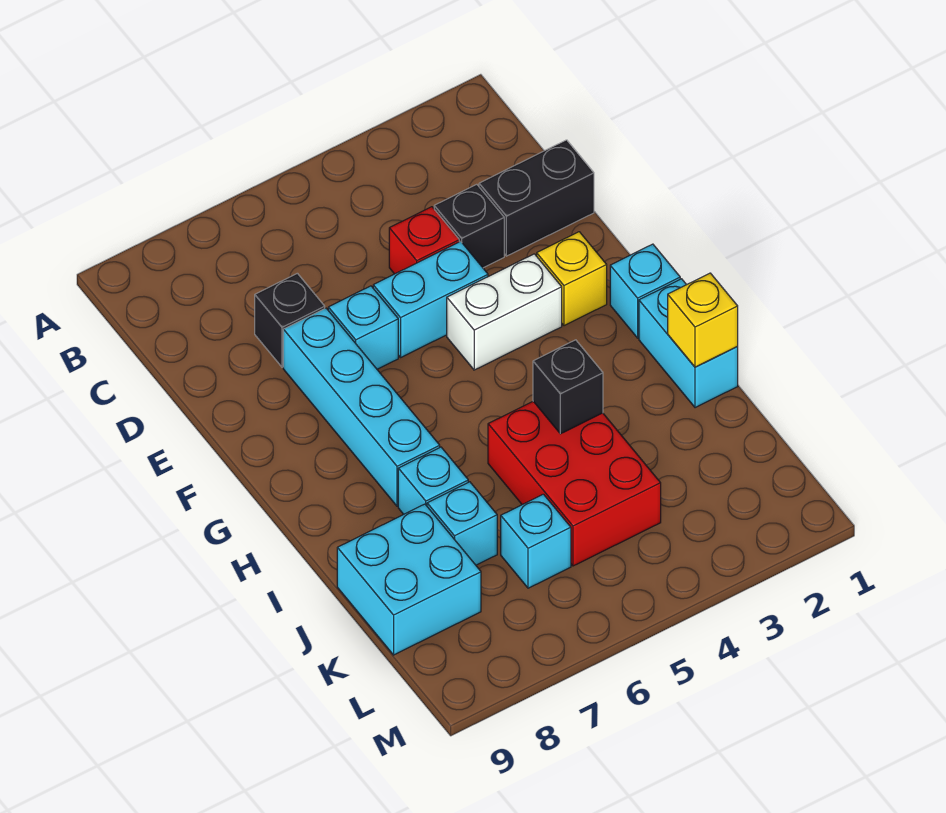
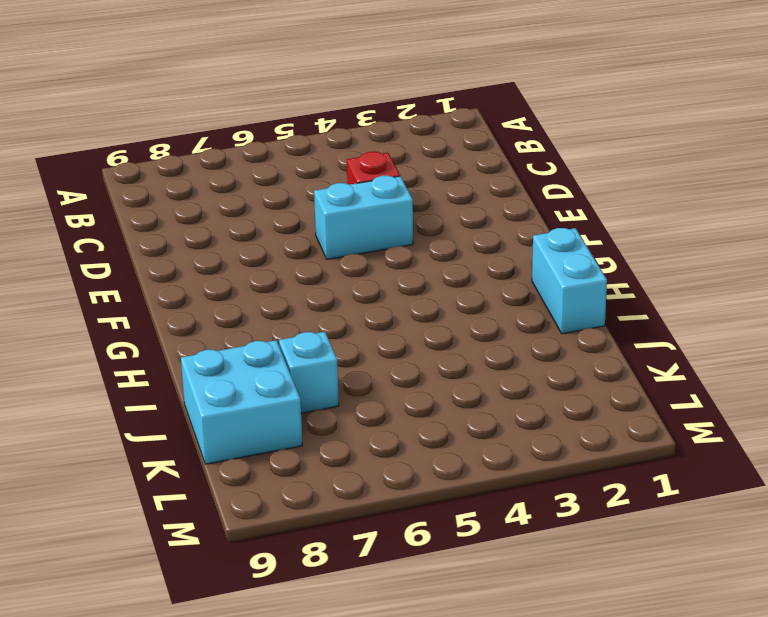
none -> black 1x2 brick [479,140,594,256]
none -> black 1x1 brick [434,184,504,268]
none -> black 1x1 brick [255,273,325,367]

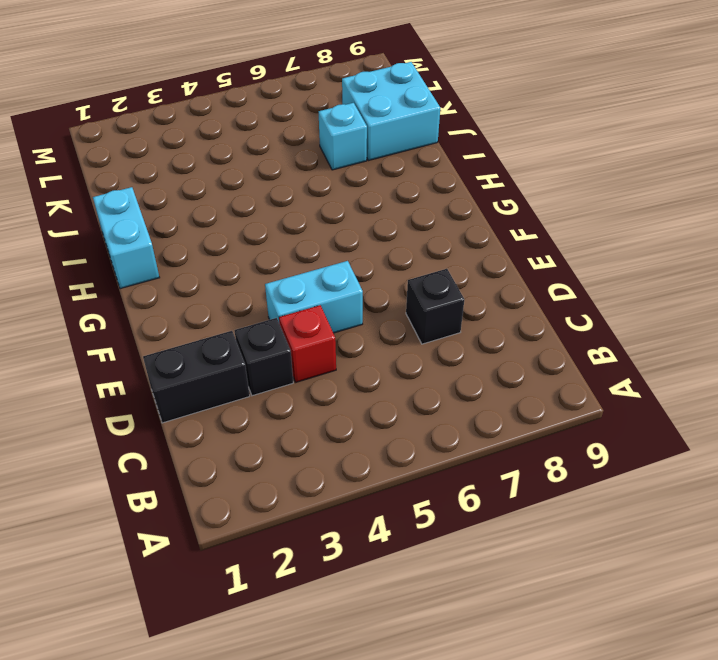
none -> cyan 1x1 brick [328,286,398,369]
none -> cyan 1x4 brick [283,308,440,506]
none -> yellow 1x1 brick [537,232,607,326]

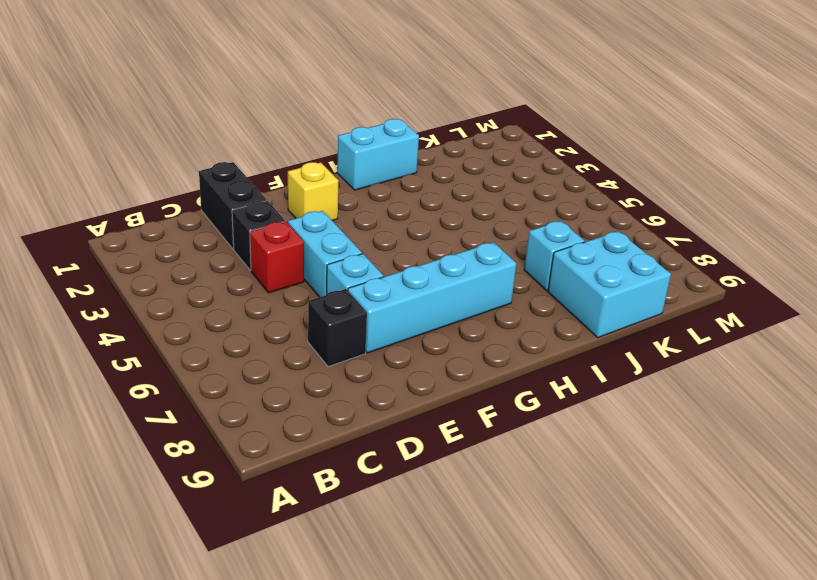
none -> white 1x2 brick [447,254,562,370]
none -> cyan 1x1 brick [610,244,680,338]
none -> red 2x3 brick [488,402,661,566]

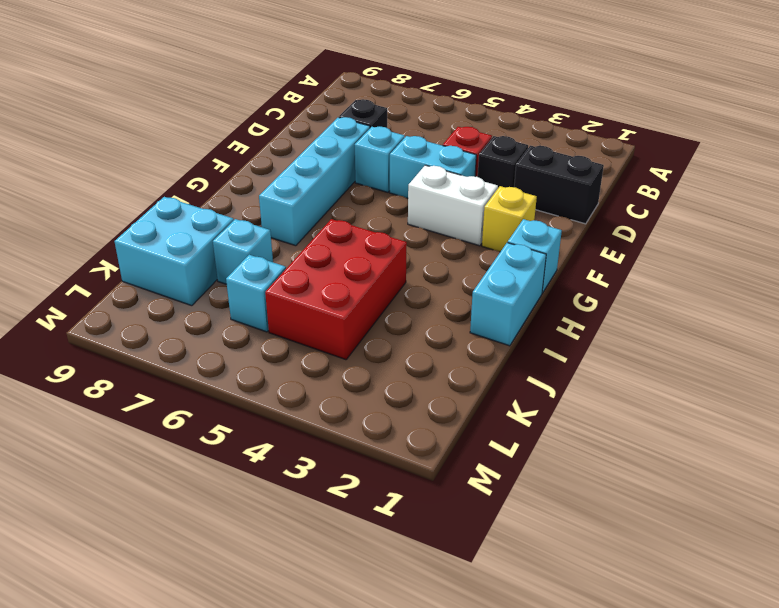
none -> cyan 1x1 brick [398,447,468,514]
none -> yellow 1x1 brick [668,273,738,367]
none -> black 1x1 brick [533,340,603,434]

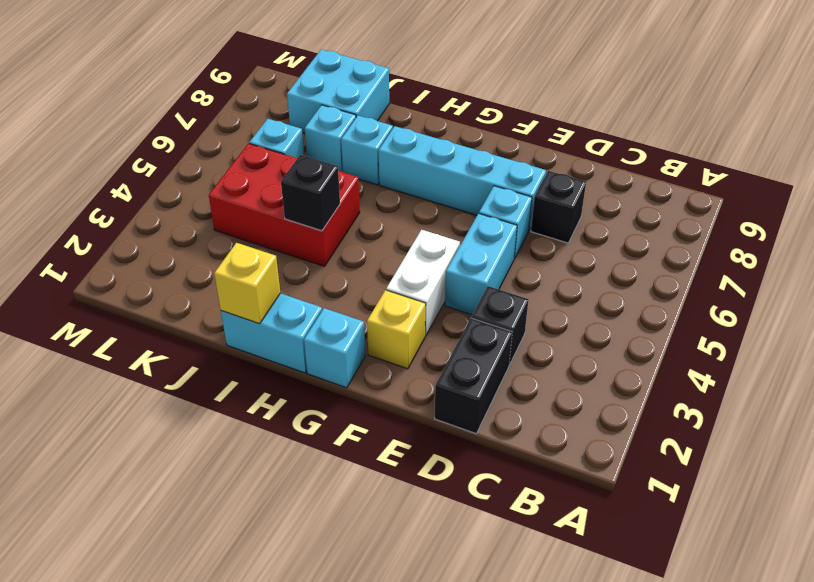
none -> red 1x1 brick [389,207,459,274]

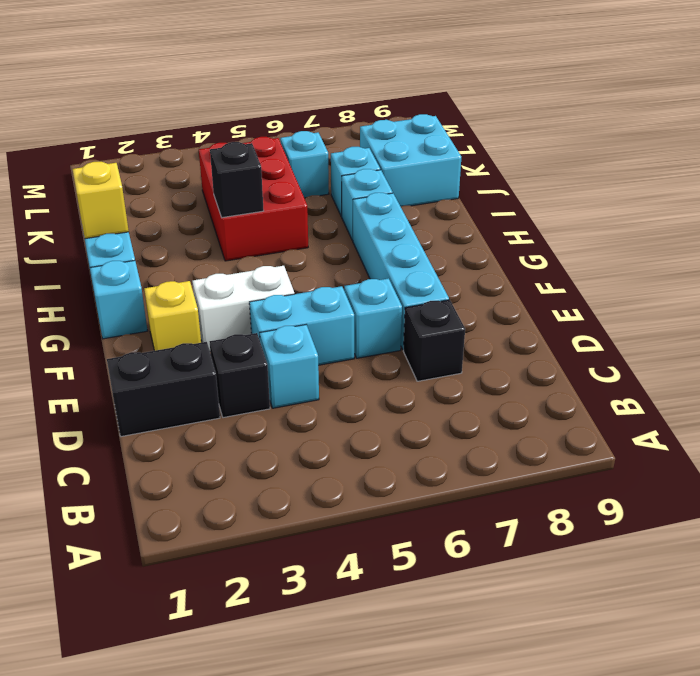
cyan 1x1 brick [260,325,319,408] -> red 1x1 brick [389,207,459,274]

